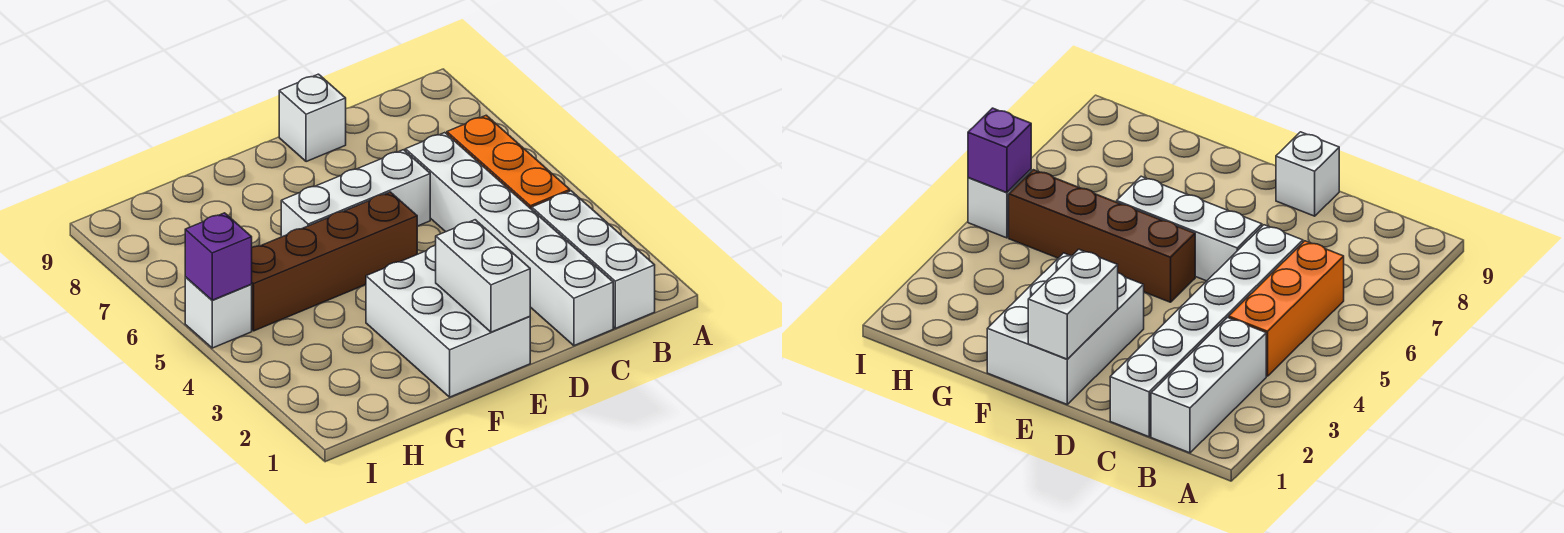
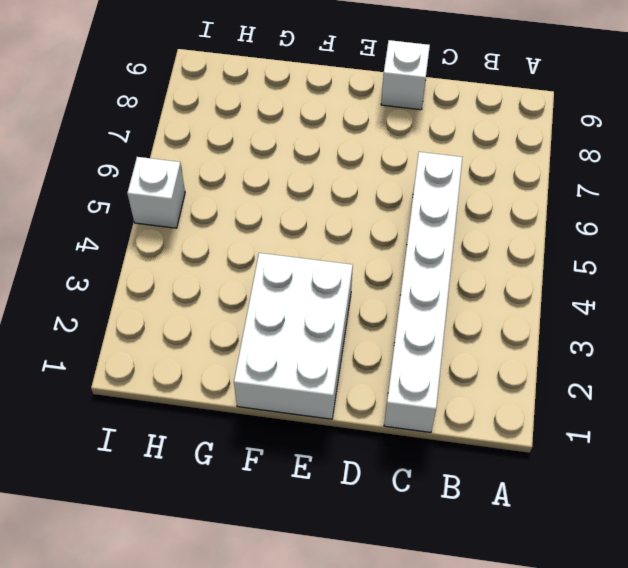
none -> white 1x3 brick [532,191,655,328]
none -> orange 1x3 brick [447,115,570,209]

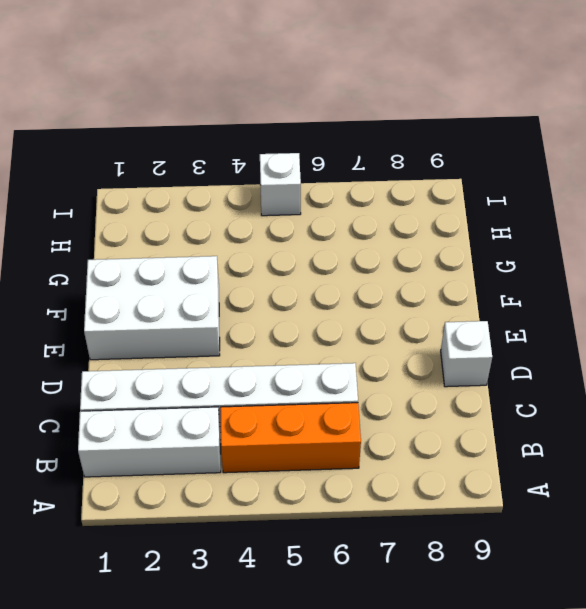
none -> white 1x3 brick [281,150,430,237]
none -> brown 1x4 brick [251,192,417,331]

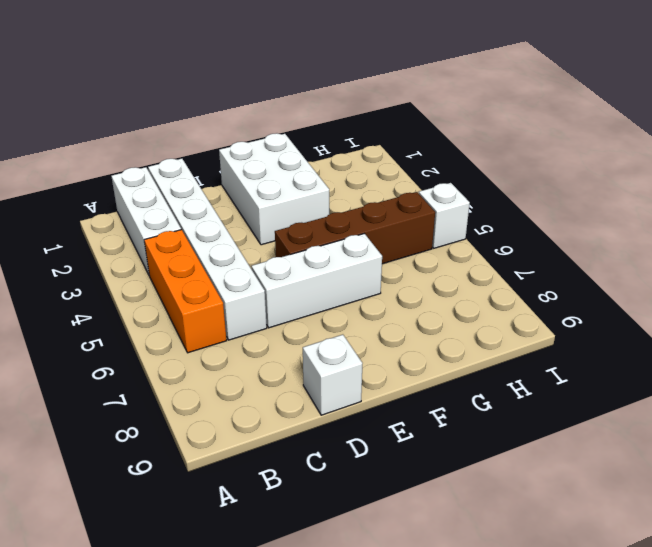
none -> white 1x2 brick [436,220,530,332]
none -> purple 1x1 brick [185,213,252,300]

